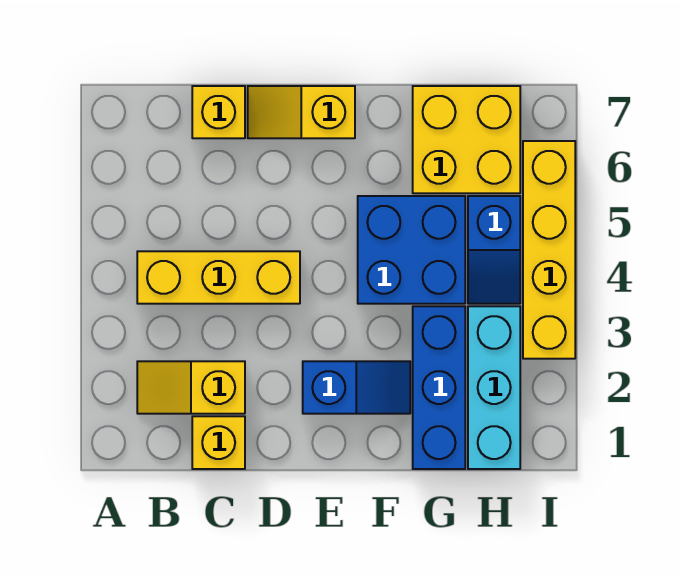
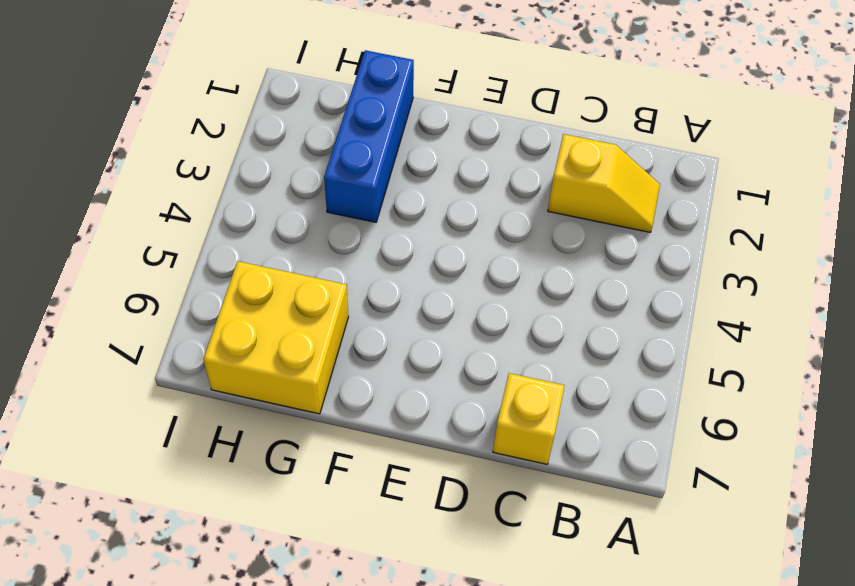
none -> yellow 1x3 brick [137,251,300,304]
none -> yellow 1x1 brick [192,416,245,469]
none -> yellow 1x2 slope [248,86,355,138]

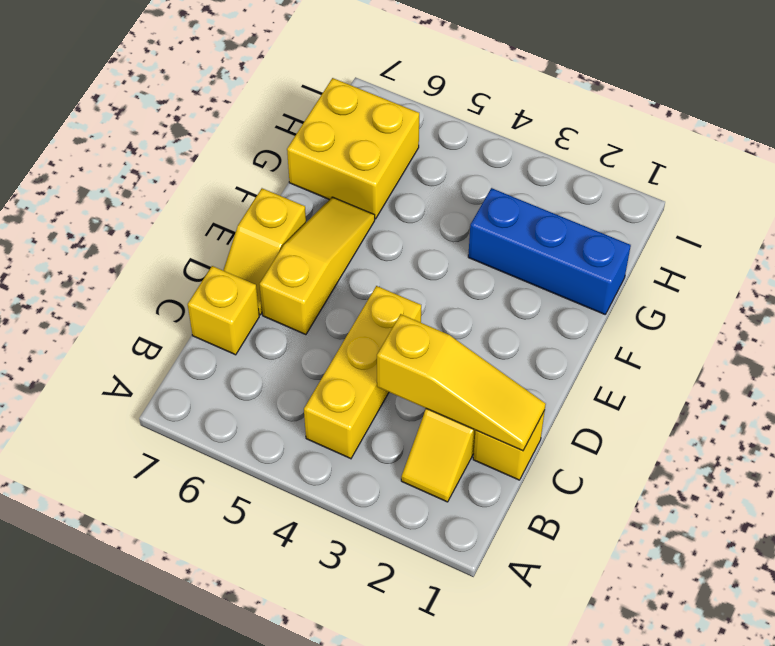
yellow 1x3 slope [377,314,546,451] -> none
yellow 1x3 slope [260,197,375,335] -> none
none -> blue 1x2 slope [303,361,410,414]
none -> blue 2x2 brick [358,196,465,304]
none -> cyan 1x3 brick [468,306,520,469]

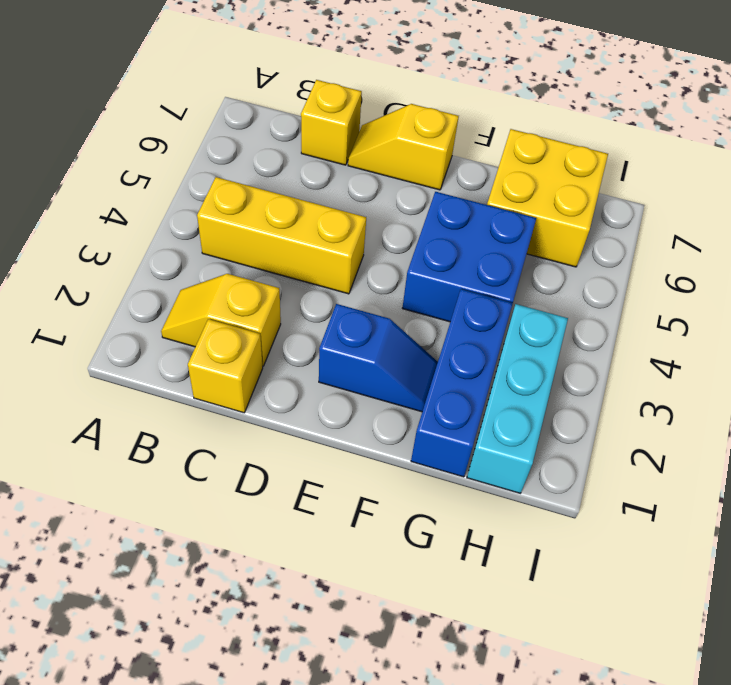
none -> blue 1x2 slope [468,196,520,304]
none -> yellow 1x4 brick [523,141,575,359]

